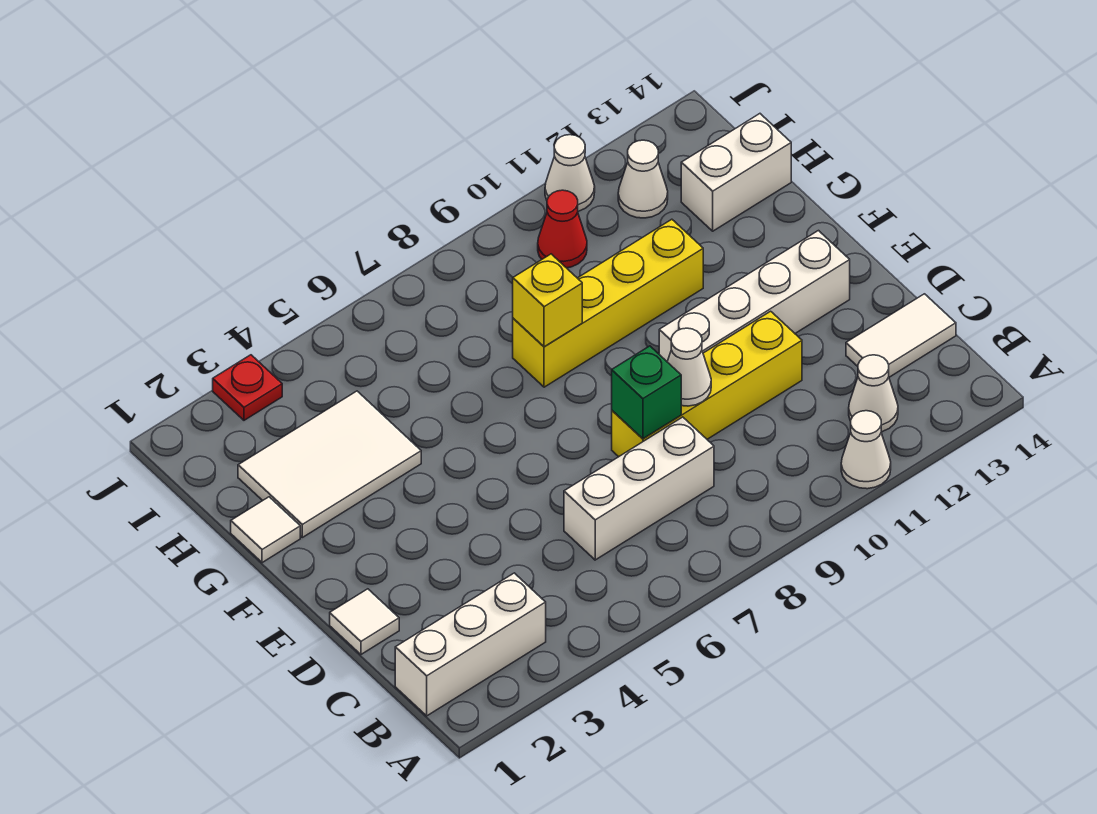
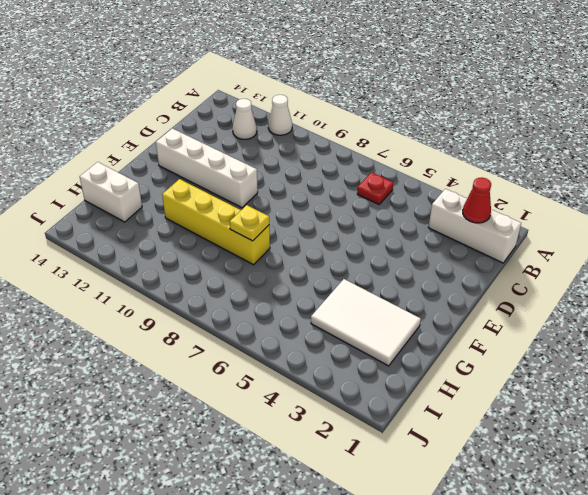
red 1x1 cone [463,178,491,223] -> red 1x1 cone moved to [538,190,587,268]
red 1x1 plate [357,172,393,204] -> red 1x1 plate moved to [213,355,282,420]
yellow 1x1 plate [230,205,269,241] -> yellow 1x1 brick [513,254,582,347]
none -> white 1x3 brick [564,417,714,560]
none -> white 1x2 tile [846,294,956,377]
none -> white 1x1 tile [330,589,399,654]

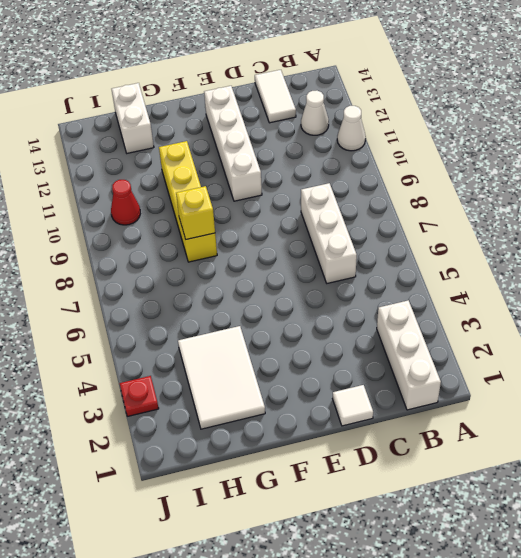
none -> yellow 1x4 brick [612,311,802,457]
none -> white 1x1 tile [231,497,300,563]
none -> white 1x1 cone [618,140,668,218]

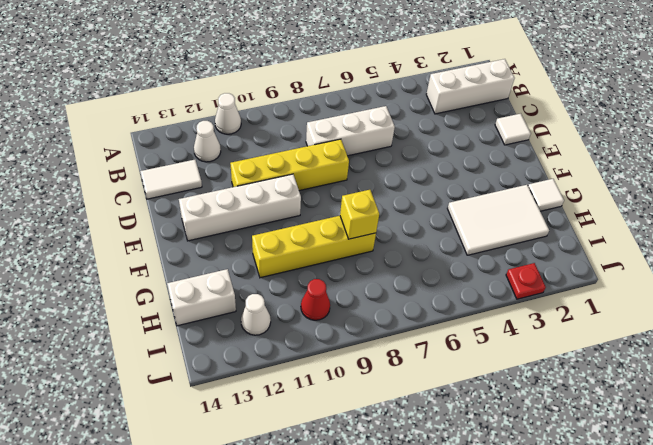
none -> white 1x1 cone [545,135,595,211]
none -> green 1x1 brick [612,346,681,439]
none -> white 1x1 cone [667,328,711,406]

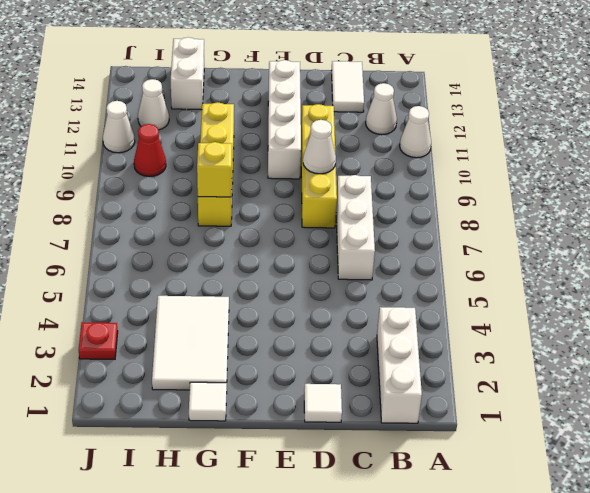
none -> green 1x1 brick [612,346,681,439]

